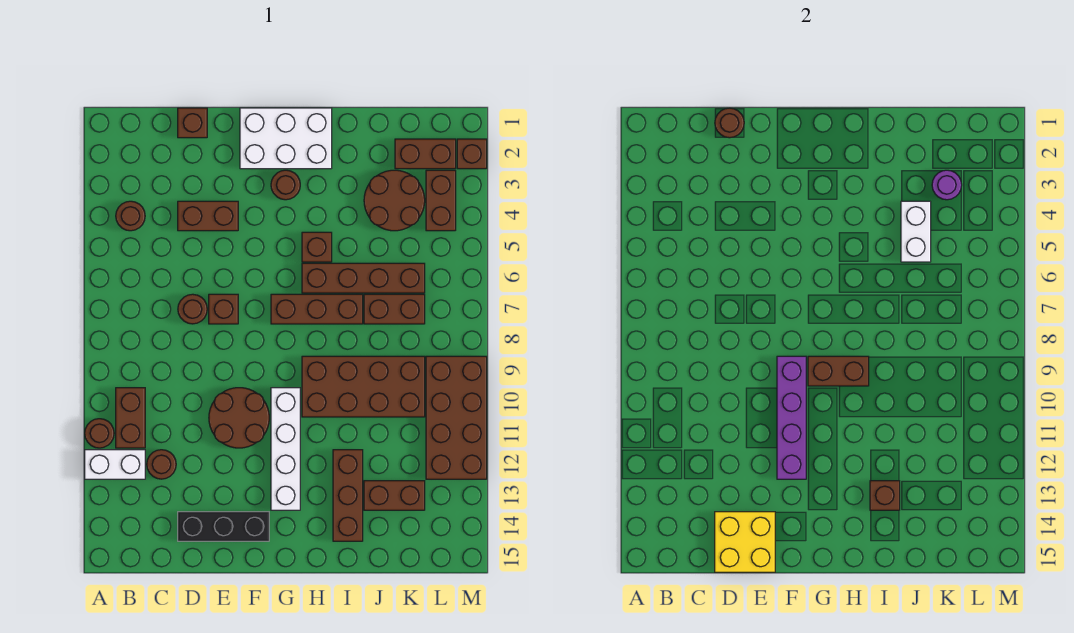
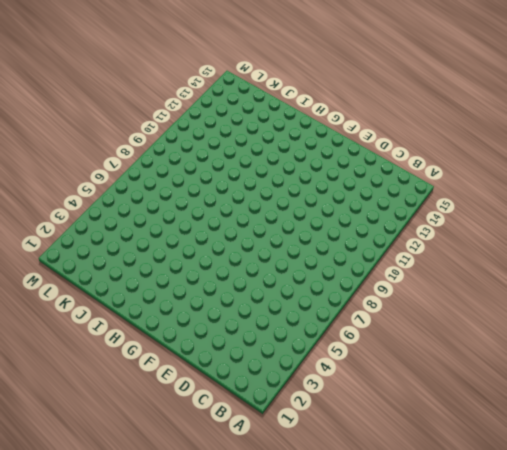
none -> brown 1x1 round brick [85,419,114,448]
none -> white 1x2 brick [85,450,145,479]
none -> brown 1x1 round brick [116,201,145,231]
none -> brown 1x2 brick [116,388,145,448]

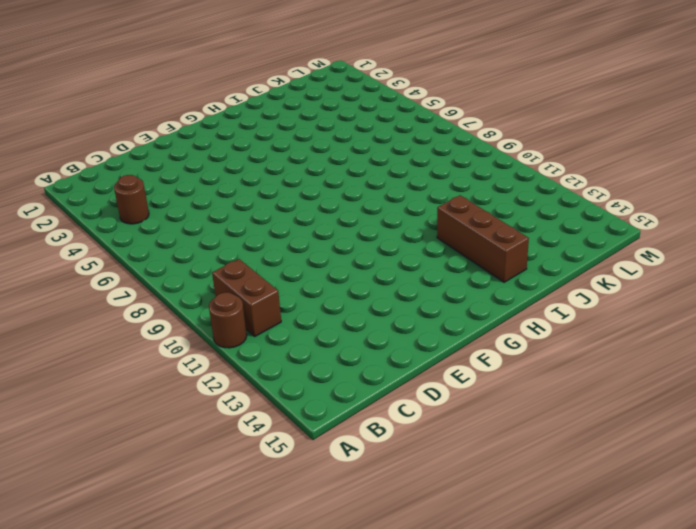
none -> white 1x2 brick [85,450,145,479]
none -> brown 1x1 round brick [147,450,176,479]
none -> brown 1x1 brick [178,108,207,138]
none -> brown 1x2 brick [178,201,238,231]

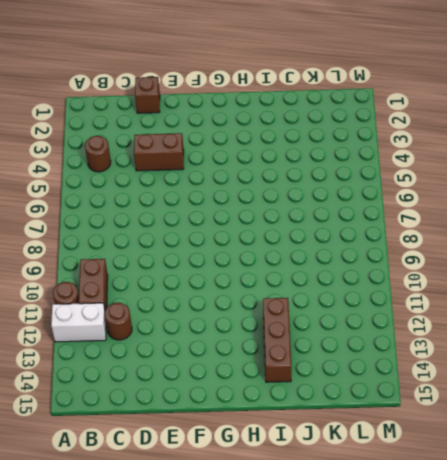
none -> brown 1x1 round brick [178,294,207,324]
none -> black 1x3 brick [178,512,269,541]
none -> brown 1x1 brick [209,294,238,324]
none -> brown 2x2 round brick [209,388,269,448]

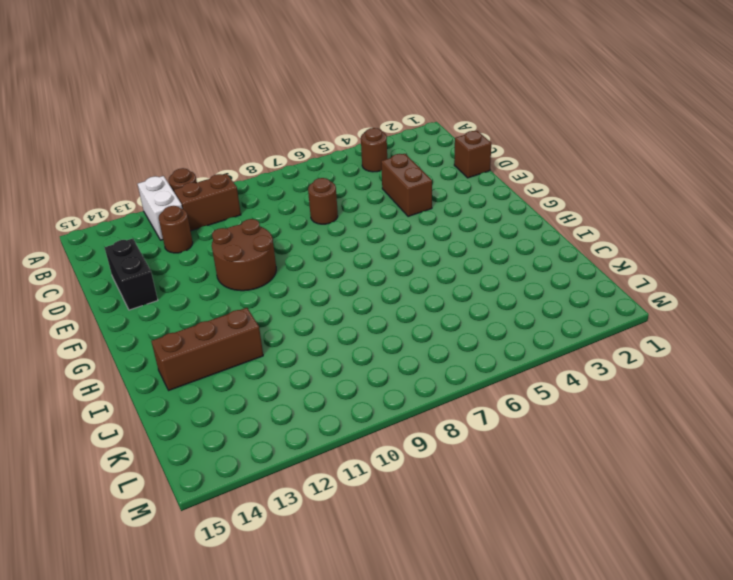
black 1x2 brick [105,239,158,310] -> black 1x3 brick [178,512,269,541]
none -> brown 1x1 brick [209,294,238,324]
none -> white 2x3 brick [240,108,332,169]
none -> brown 1x1 round brick [271,170,300,200]
none -> brown 1x3 brick [271,294,363,324]

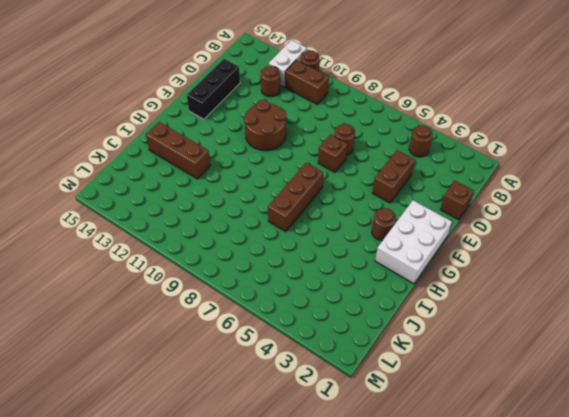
none -> white 1x4 brick [271,388,300,510]
none -> brown 1x1 brick [302,232,332,262]
none -> brown 1x4 brick [302,263,425,293]
none -> brown 2x4 brick [302,356,425,417]

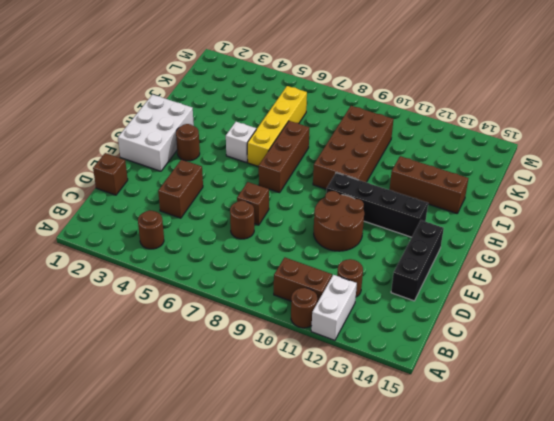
black 1x4 brick [326,173,428,237] -> white 1x4 brick [271,388,300,510]
white 1x1 brick [226,122,256,163] -> brown 1x1 brick [302,232,332,262]
yellow 1x4 brick [247,86,307,167] -> brown 1x4 brick [302,263,425,293]
none -> brown 2x2 round brick [364,170,425,231]
none -> brown 1x2 brick [364,294,425,324]
none -> brown 1x2 brick [364,481,425,510]
none -> brown 1x2 brick [395,139,456,169]

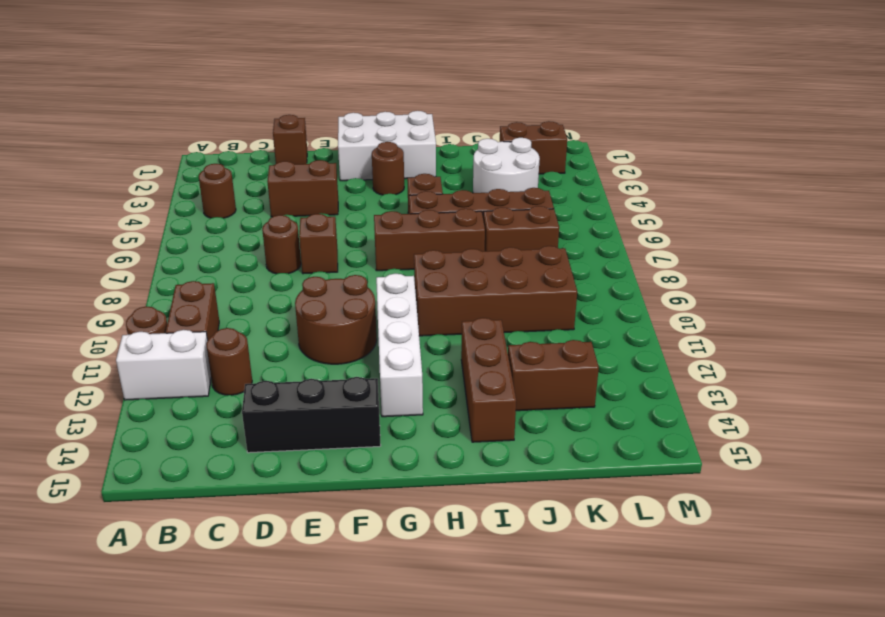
white 2x2 round brick [473,138,540,193] -> brown 2x2 round brick [364,170,425,231]
none -> brown 1x2 brick [426,170,456,231]
none -> brown 2x4 brick [426,356,487,479]
none -> brown 1x1 brick [457,139,487,169]
none -> brown 1x1 round brick [715,108,744,138]

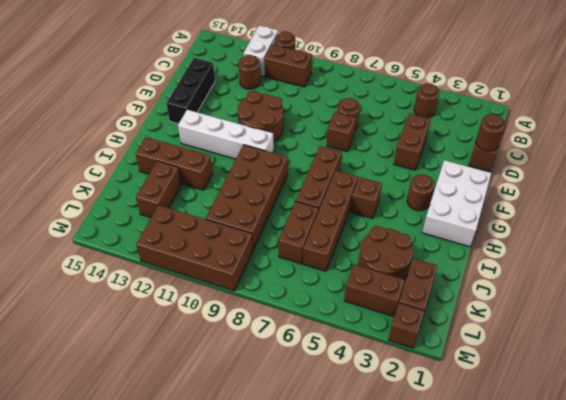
none -> yellow 2x2 brick [715,512,775,572]
none -> purple 1x4 brick [777,356,806,479]
none -> brown 1x2 brick [808,356,869,386]
none -> brown 1x1 brick [870,481,900,510]

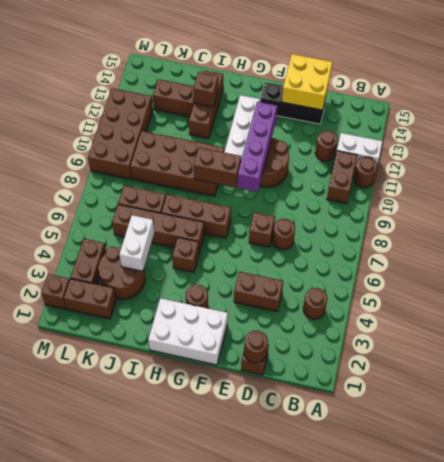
none -> purple 1x1 round brick [932,170,962,200]

